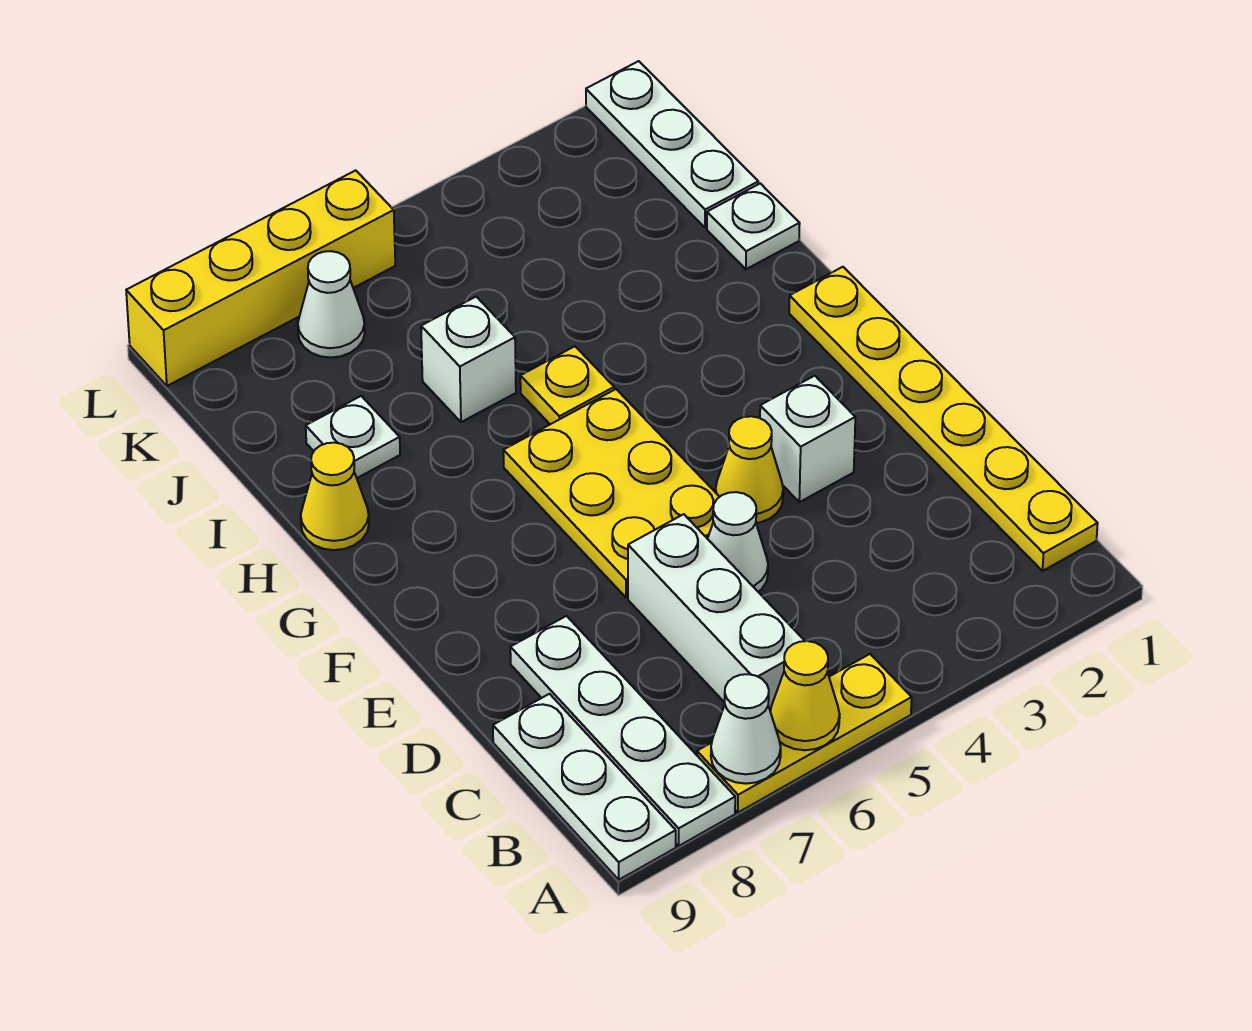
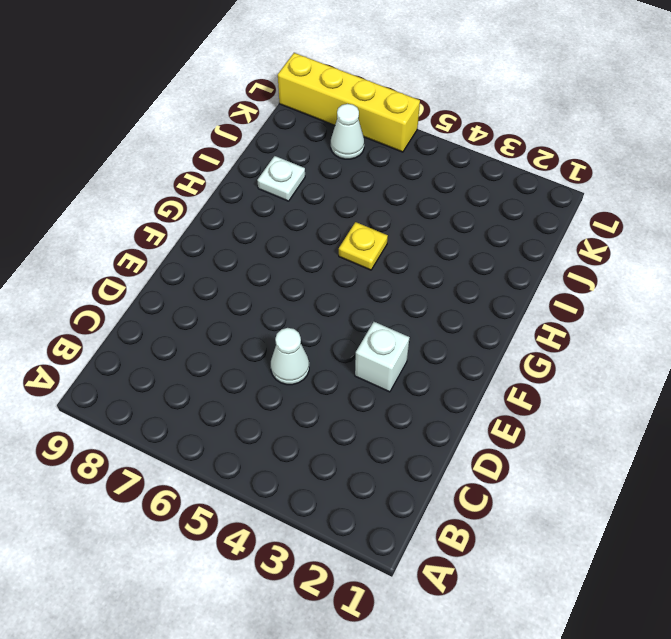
none -> yellow 1x3 plate [697,654,912,812]
none -> white 1x4 plate [510,616,735,846]
none -> white 1x3 plate [493,694,676,880]

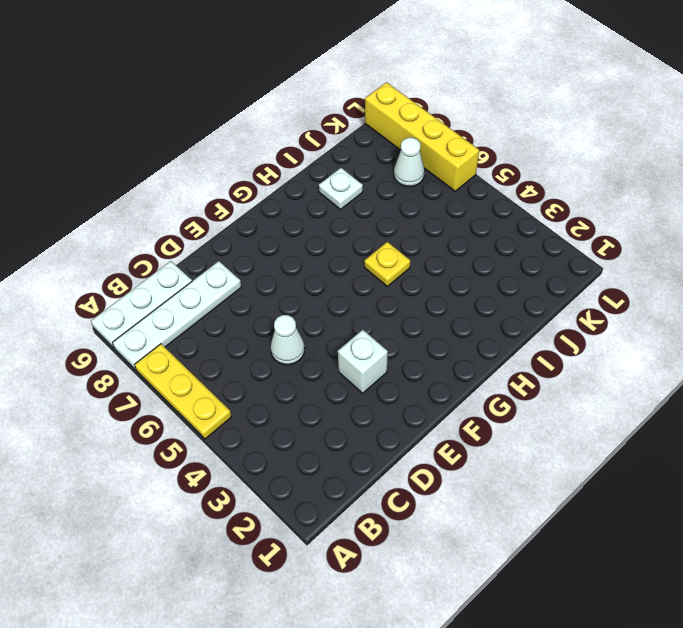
none -> yellow 1x6 plate [789,267,1098,571]
none -> white 1x3 brick [628,514,804,710]
none -> yellow 1x1 cone [715,416,783,523]

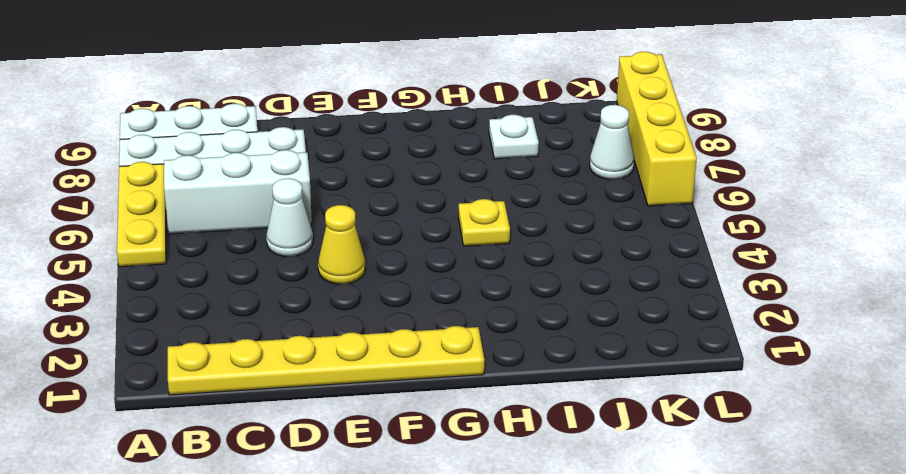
none -> white 1x1 brick [760,376,855,502]
none -> yellow 2x3 plate [503,389,719,598]
none -> yellow 1x1 cone [301,443,369,550]

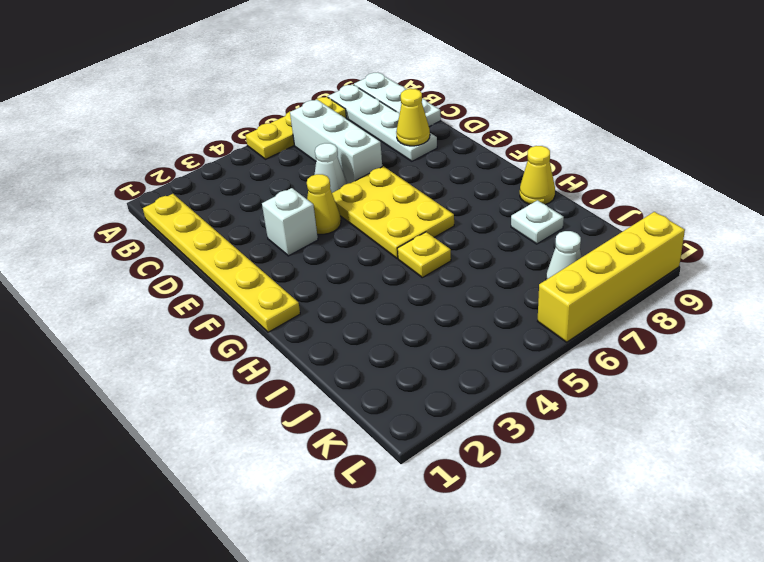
yellow 1x1 cone [396,89,430,146] -> yellow 1x1 cone moved to [770,641,840,750]
none -> white 1x1 plate [707,183,800,269]
none -> white 1x1 brick [421,297,516,422]
none -> white 1x3 plate [586,61,758,228]

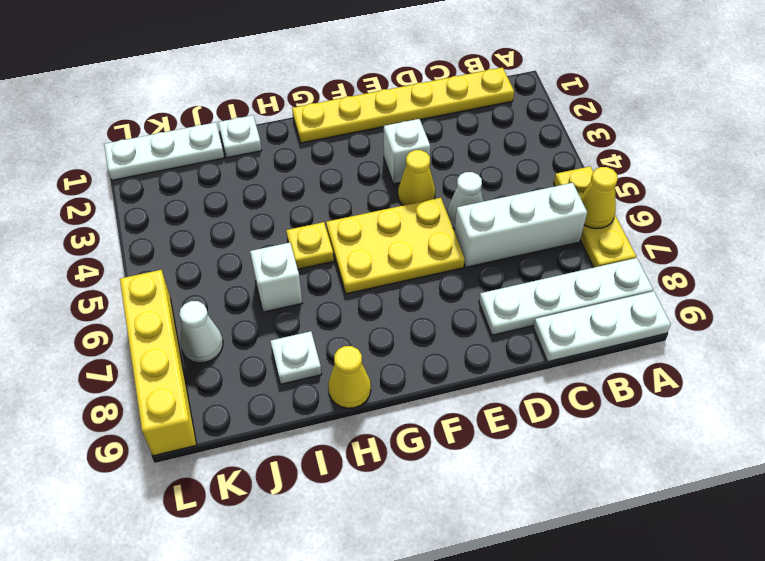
none -> white 1x1 cone [711,674,781,784]

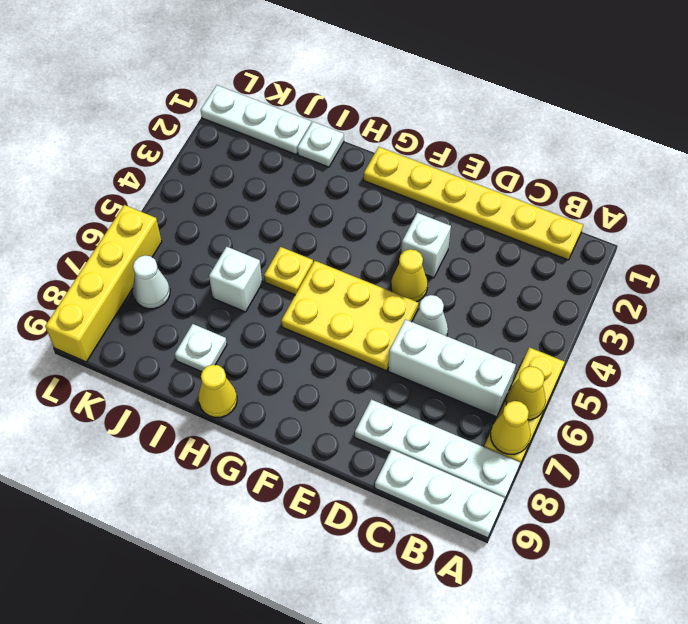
yellow 1x1 cone [491,401,531,454] -> white 1x1 cone [711,674,781,784]

